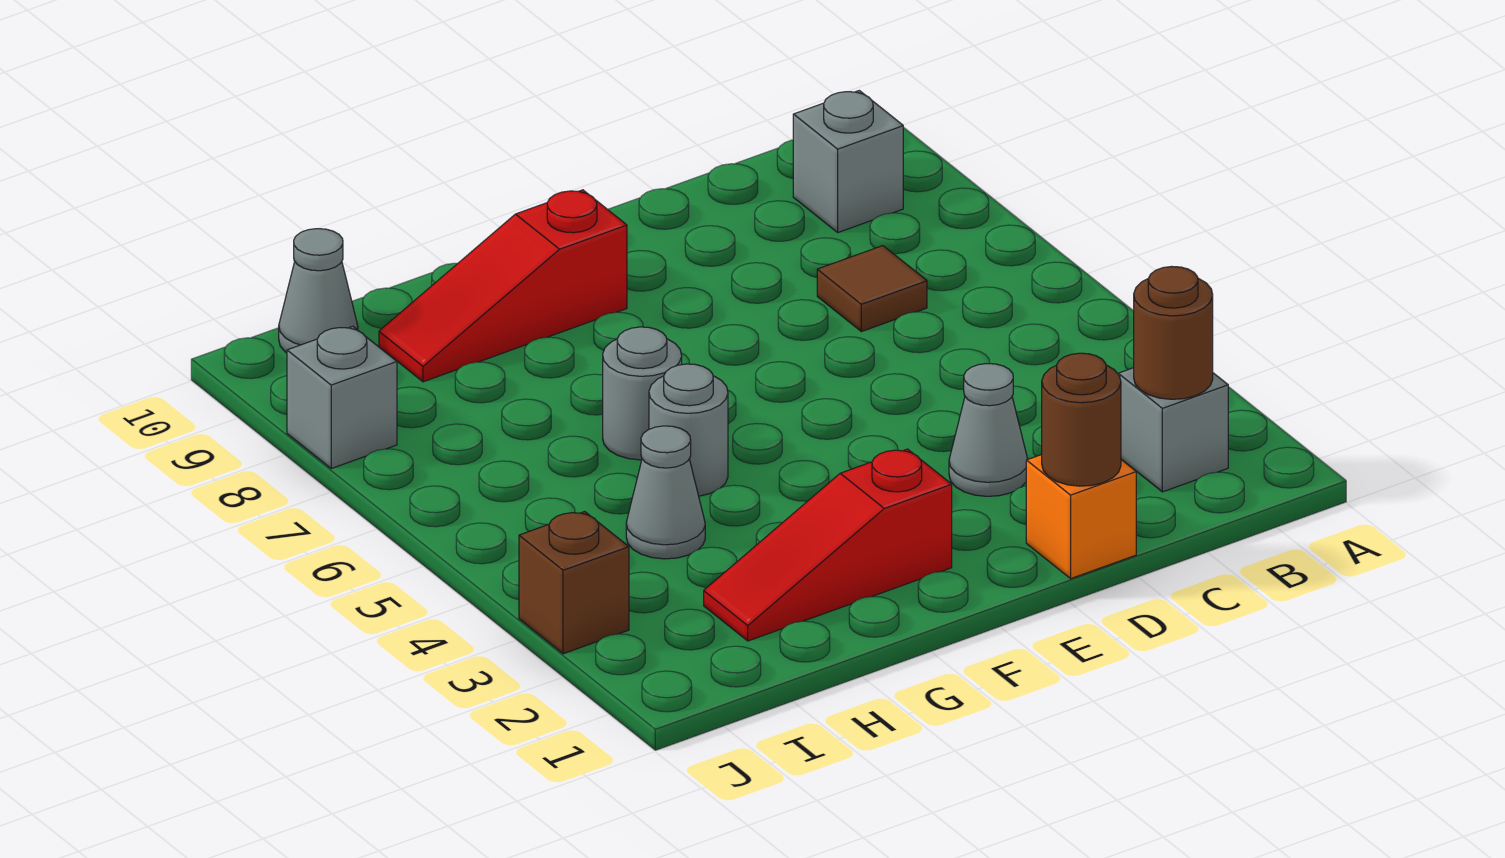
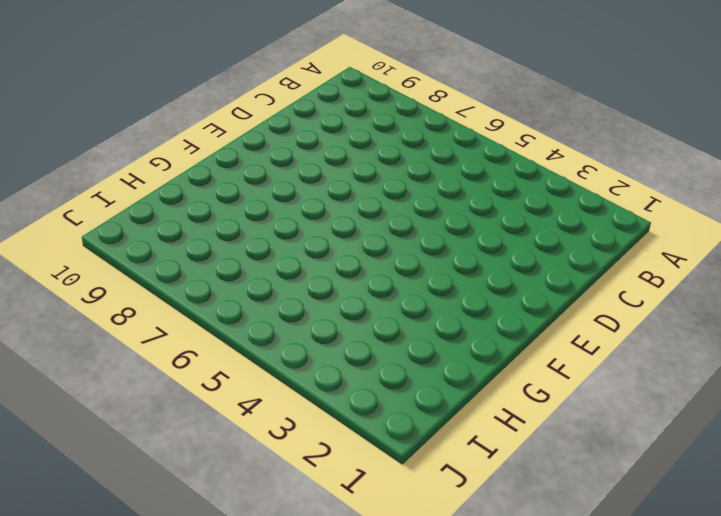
none -> grey 1x1 brick [1119,368,1228,492]
none -> grey 1x1 brick [793,91,903,232]
none -> brown 1x1 tile [817,246,927,332]

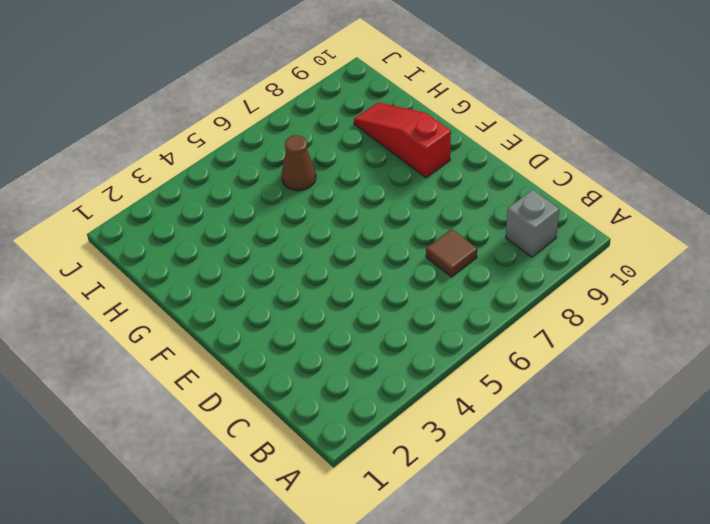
brown 1x1 cone [282,135,316,191] -> none
none -> grey 1x1 brick [1119,368,1228,492]
none -> orange 1x1 brick [1026,455,1136,578]
none -> grey 1x1 cone [949,364,1028,496]

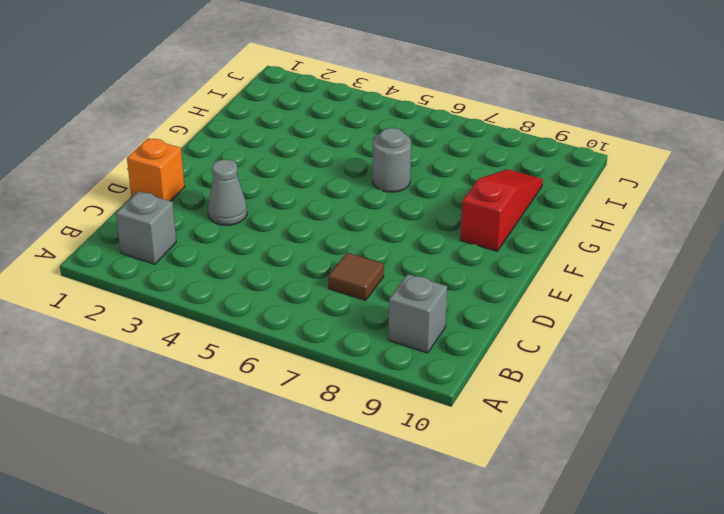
none -> red 1x3 slope [704,449,952,641]
none -> grey 1x1 round brick [649,364,728,496]
none -> grey 1x1 cone [626,426,705,559]

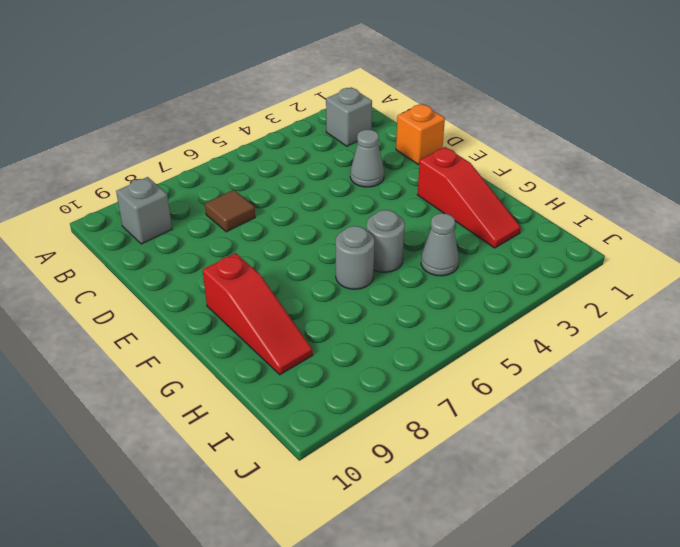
none -> grey 1x1 cone [279,229,358,353]
none -> brown 1x1 brick [519,512,629,654]
none -> grey 1x1 brick [287,326,397,468]

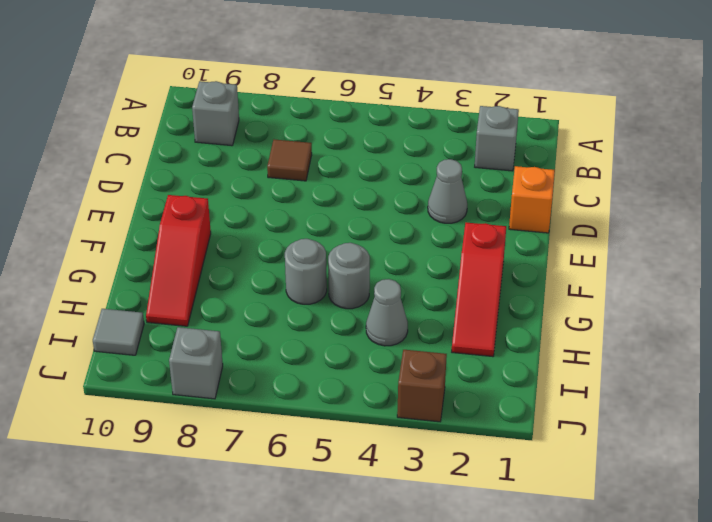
grey 1x1 tile [93,309,144,355] -> grey 1x1 cone [279,229,358,353]
none -> brown 1x1 round brick [1134,266,1213,399]
none -> brown 1x1 round brick [1042,353,1121,486]

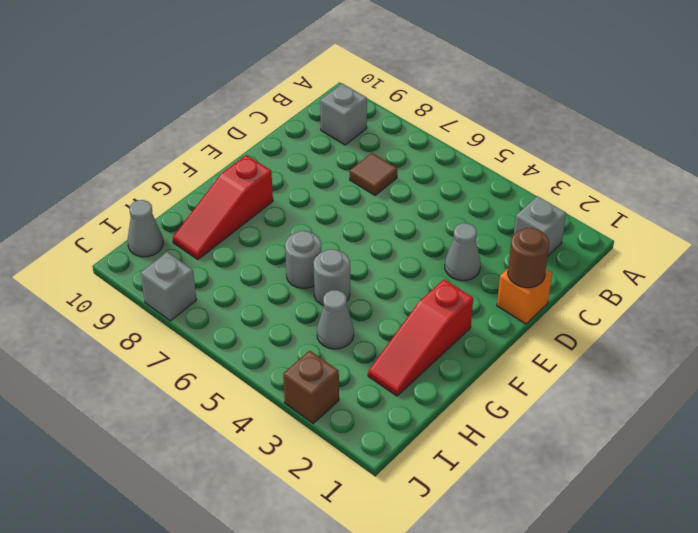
none -> brown 1x1 round brick [1134,266,1213,399]

